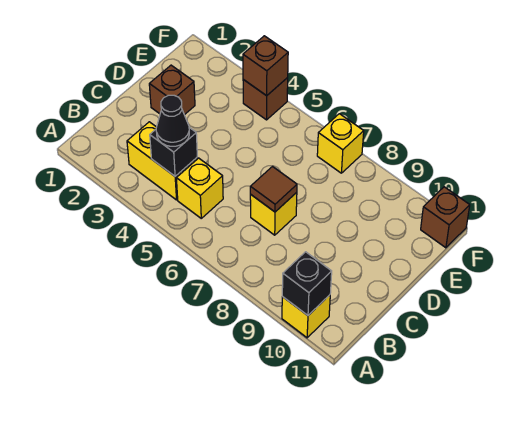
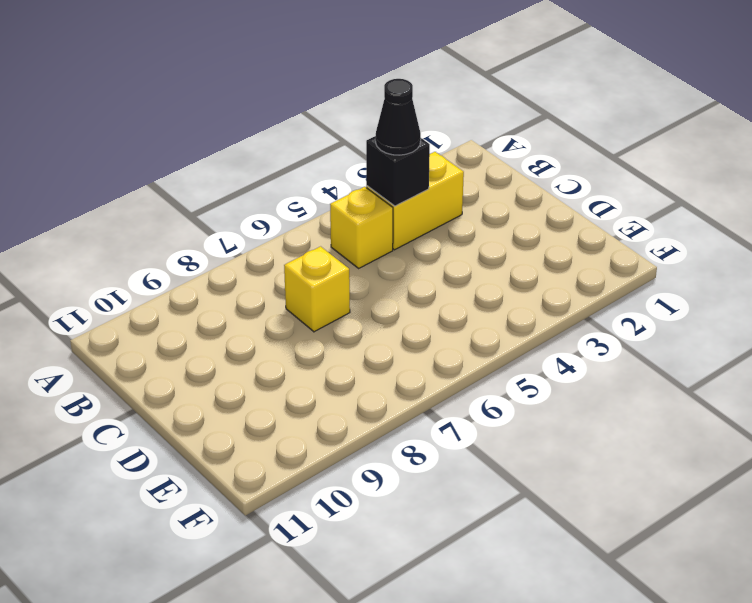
none -> yellow 1x1 brick [282,295,330,338]
none -> brown 1x1 brick [149,65,195,115]
none -> brown 1x1 brick [243,78,288,120]

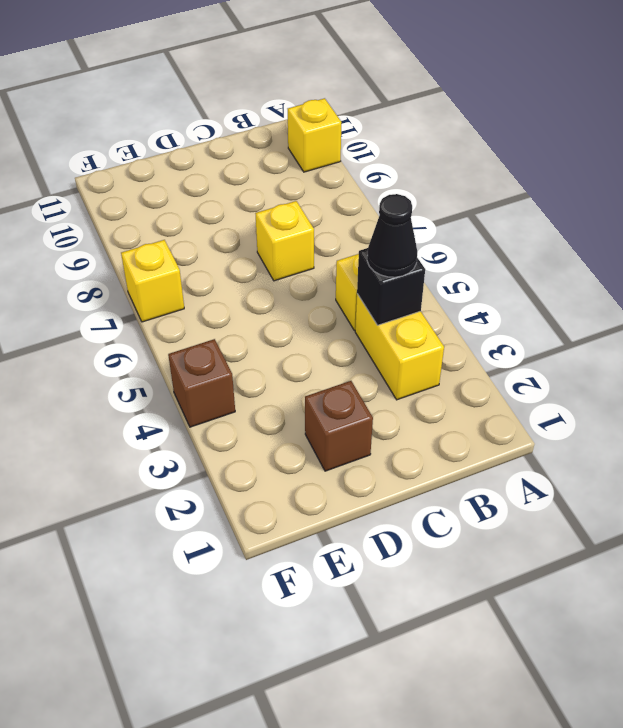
none -> brown 1x1 brick [421,187,470,248]
none -> black 1x1 brick [282,252,332,315]
none -> brown 1x1 tile [250,167,297,212]

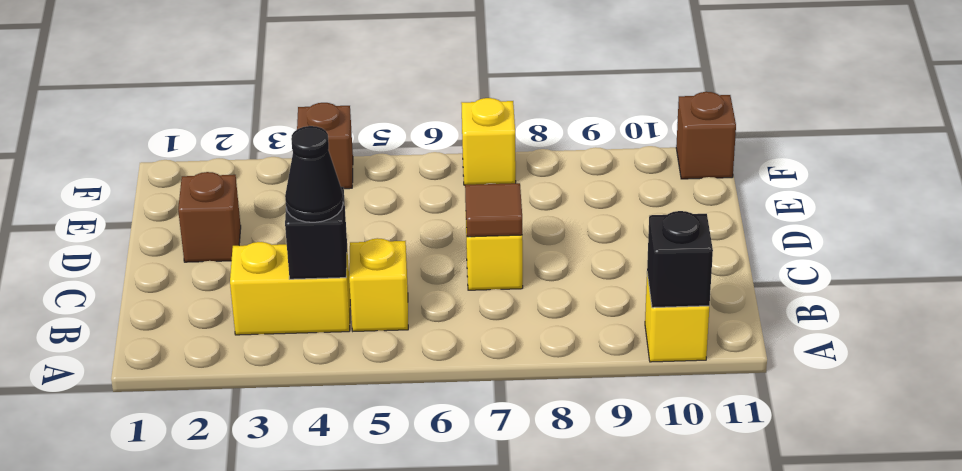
none -> brown 1x1 brick [243,36,288,96]

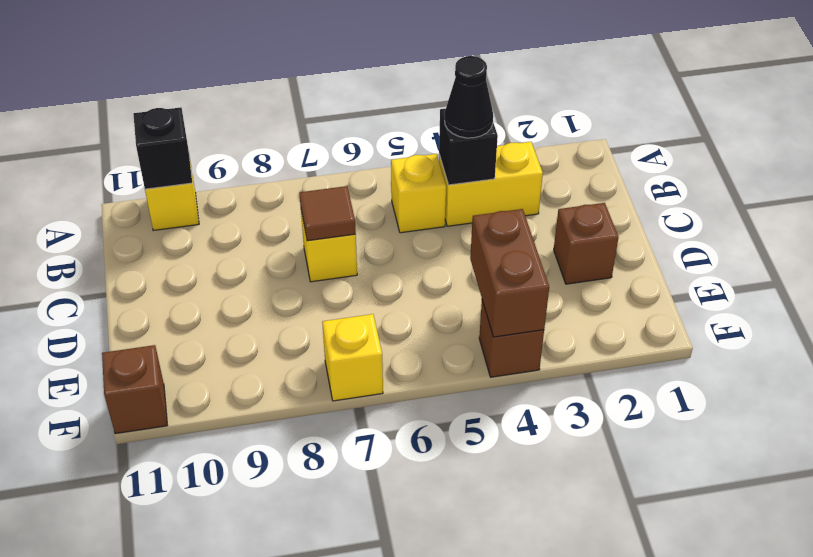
brown 1x2 brick [470,209,549,337] -> brown 1x1 brick [243,36,288,96]

